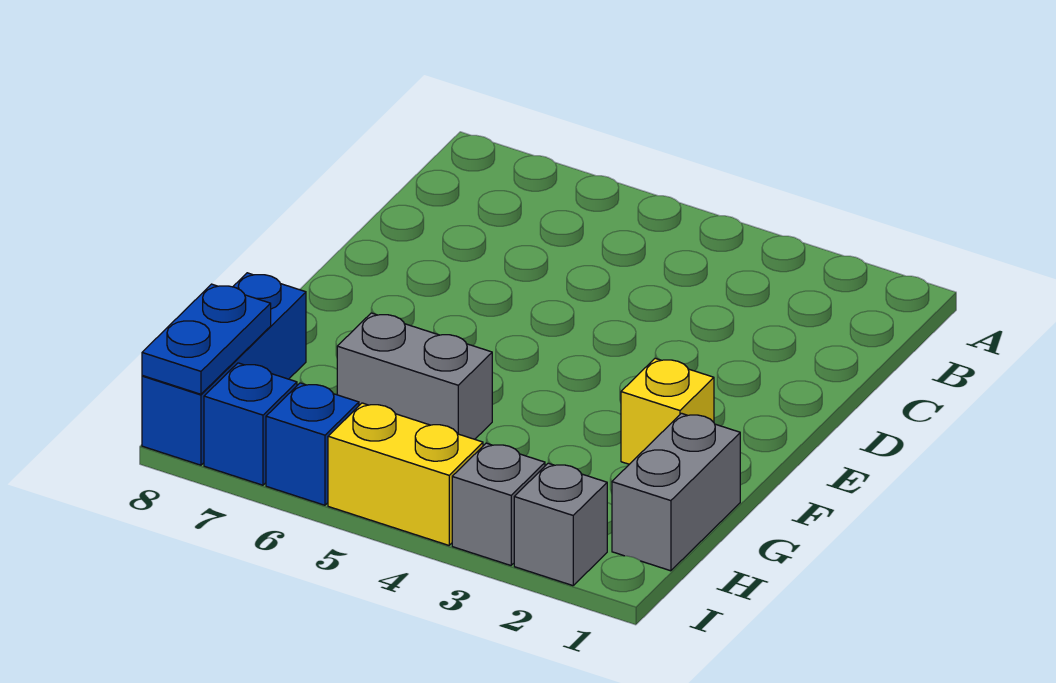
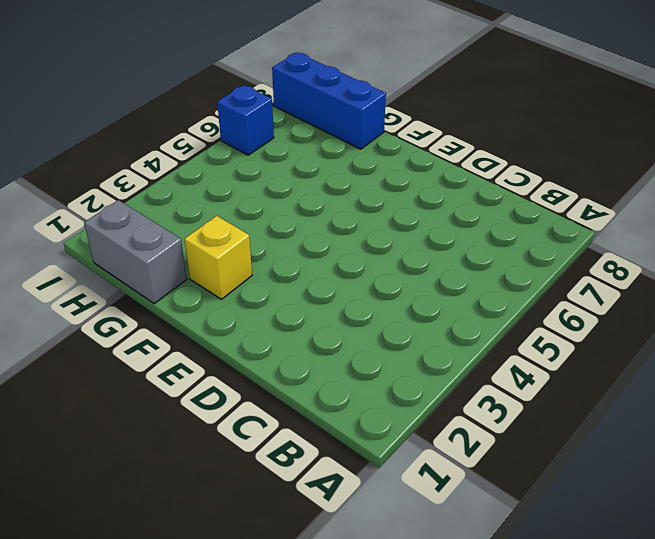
none -> grey 1x2 brick [337,313,492,439]
none -> grey 1x1 brick [514,463,607,586]

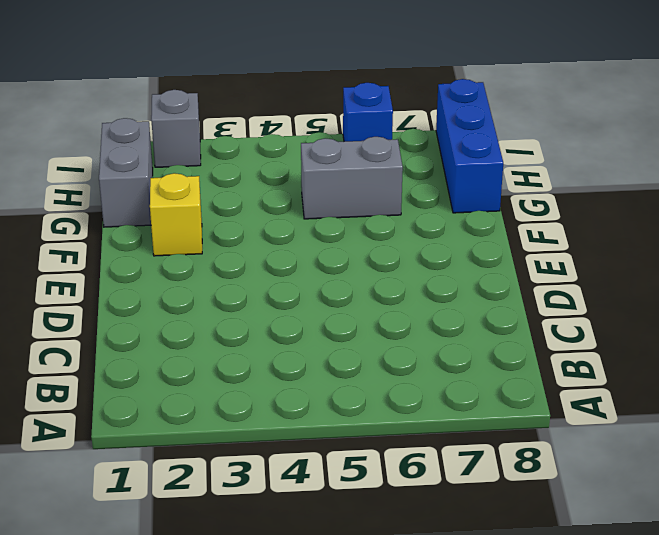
none -> grey 1x1 brick [452,443,545,565]
none -> yellow 1x2 brick [328,403,483,545]

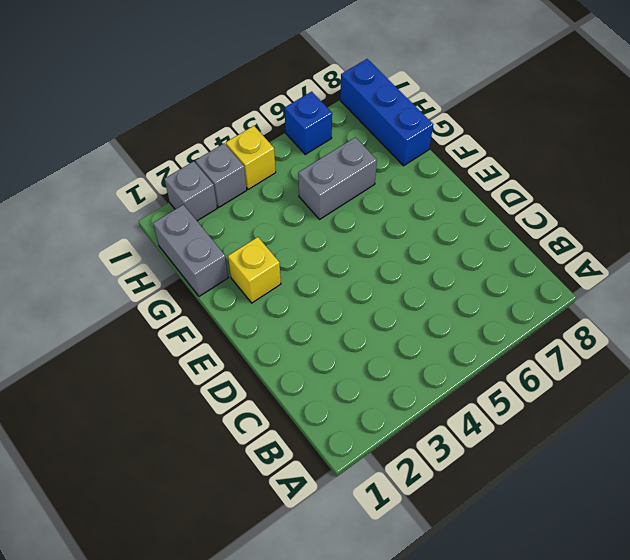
yellow 1x1 brick [226,126,276,189] -> yellow 1x2 brick [328,403,483,545]
none -> blue 1x1 brick [204,363,297,485]
none -> blue 1x2 plate [142,284,271,394]

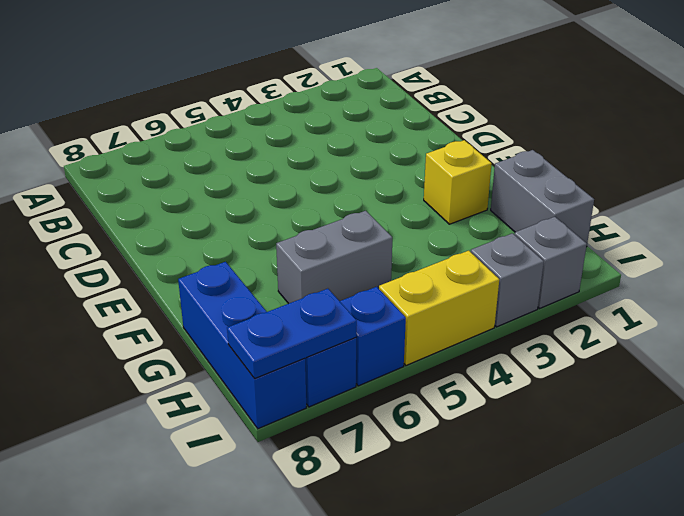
blue 1x2 plate [227,289,357,379] -> blue 1x2 plate turned to [142,284,271,394]

